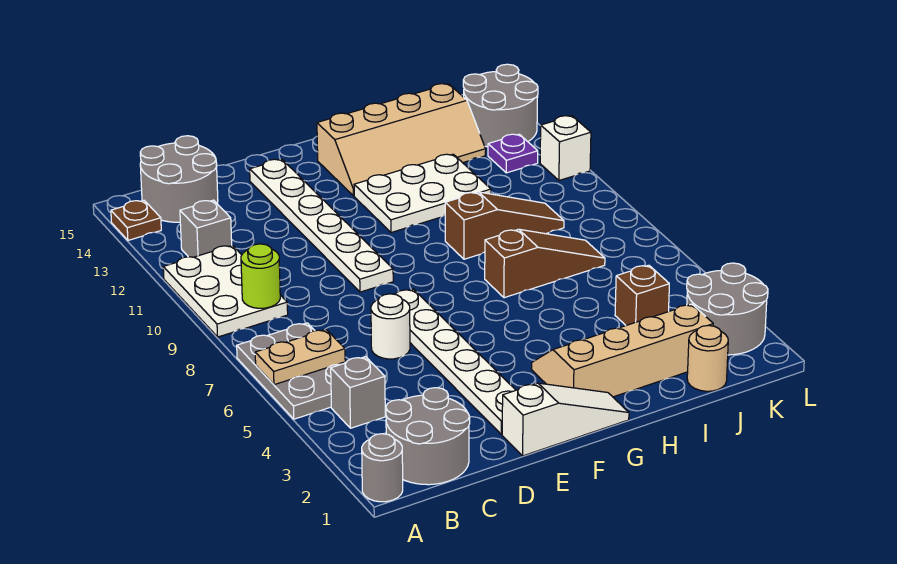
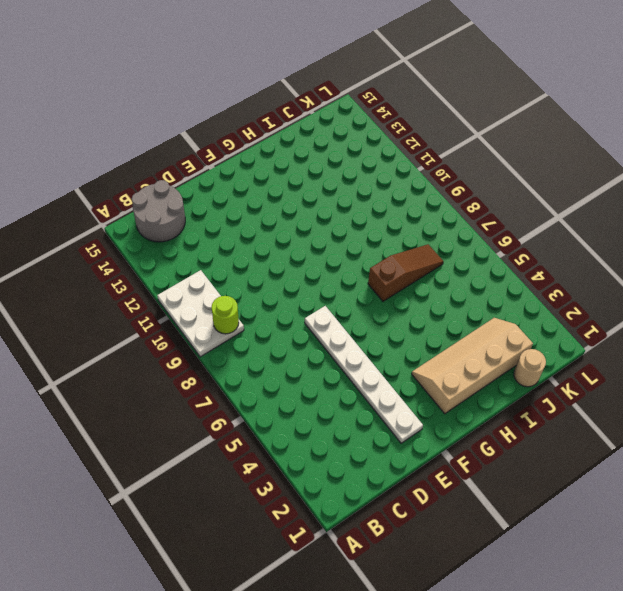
none -> grey 1x1 round brick [362,434,403,502]
none -> grey 2x3 plate [237,323,345,419]
none -> brown 1x1 plate [111,200,161,240]

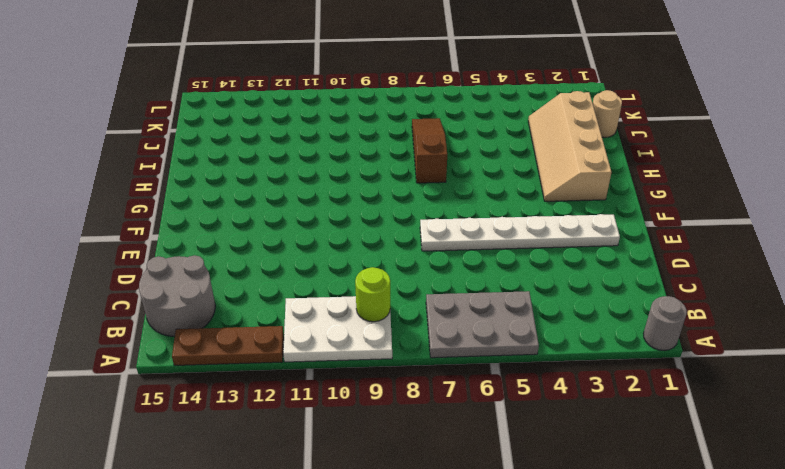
brown 1x3 plate [172,326,284,365] -> brown 1x1 plate [111,200,161,240]
none -> grey 2x2 round brick [386,388,470,485]
none -> grey 1x1 brick [331,357,385,428]
none -> grey 1x1 brick [180,200,232,257]

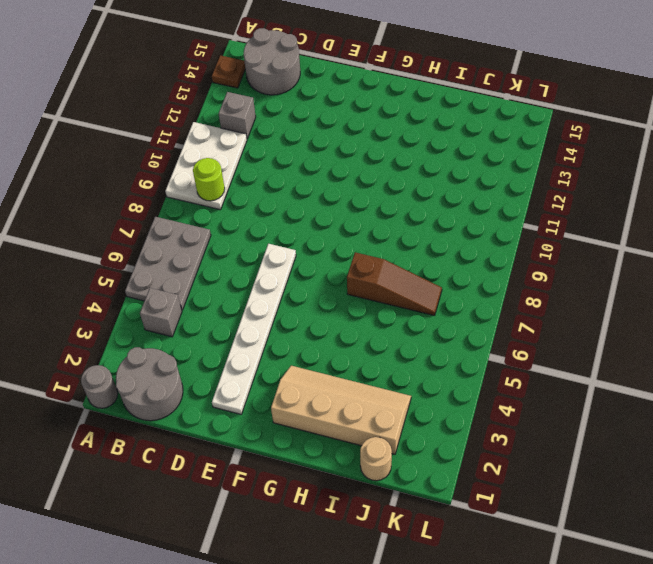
none -> white 1x1 round brick [371,294,410,359]
none -> white 1x3 slope [502,383,629,456]
none -> white 1x6 plate [250,159,393,292]

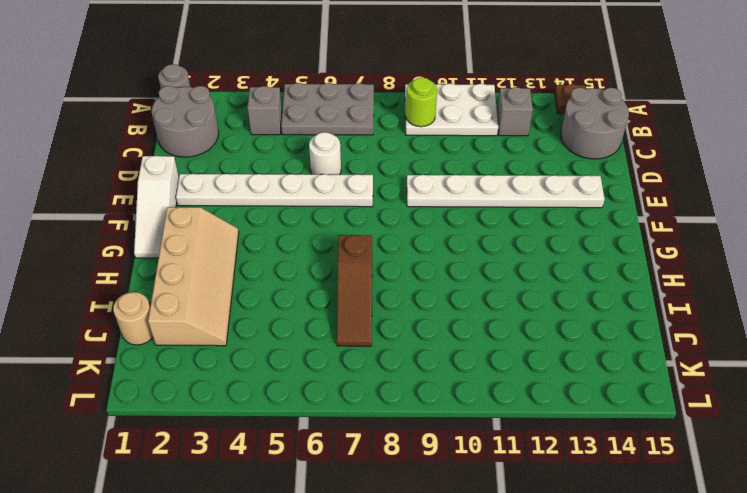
none -> white 2x3 plate [354,154,491,233]
none -> tan 2x4 slope [317,84,486,196]
none -> brown 1x3 slope [445,192,564,259]

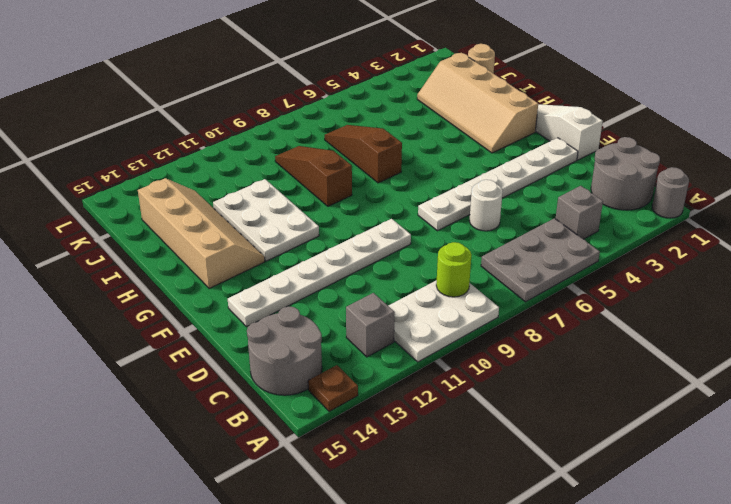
none -> brown 1x1 brick [615,265,669,325]
none -> grey 2x2 round brick [687,263,768,355]
none -> purple 1x1 plate [488,134,538,173]

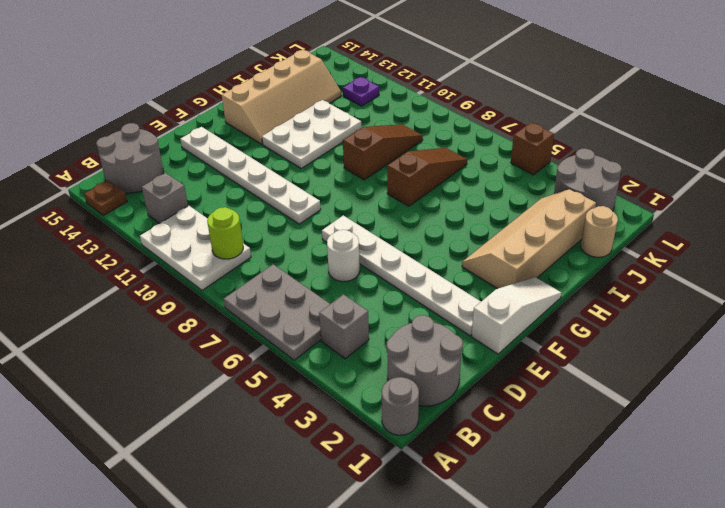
brown 1x1 brick [511,122,554,175] -> brown 1x1 brick moved to [615,265,669,325]
none -> grey 2x2 round brick [463,64,538,147]
none -> white 1x1 brick [540,116,591,180]
none -> tan 1x2 plate [255,330,345,385]

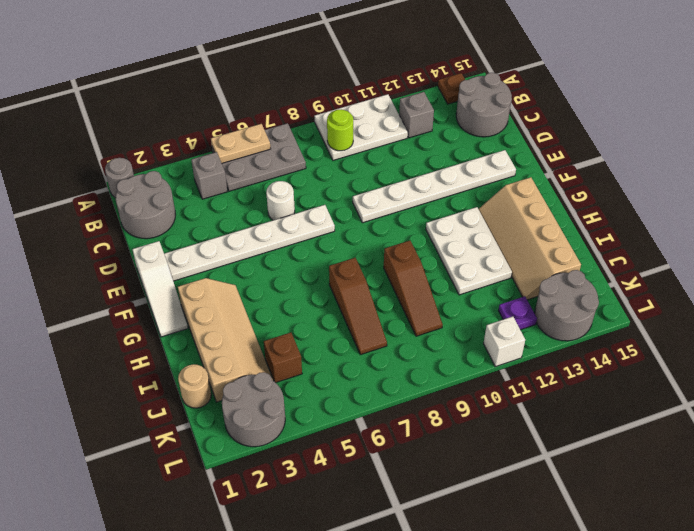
tan 1x2 plate [211,124,271,163] -> tan 1x2 plate turned to [255,330,345,385]

